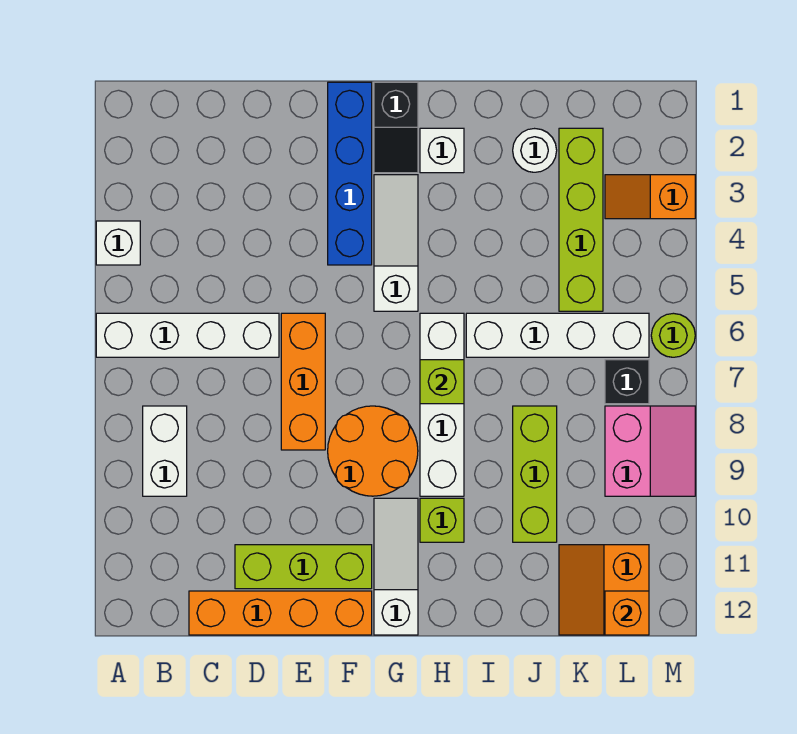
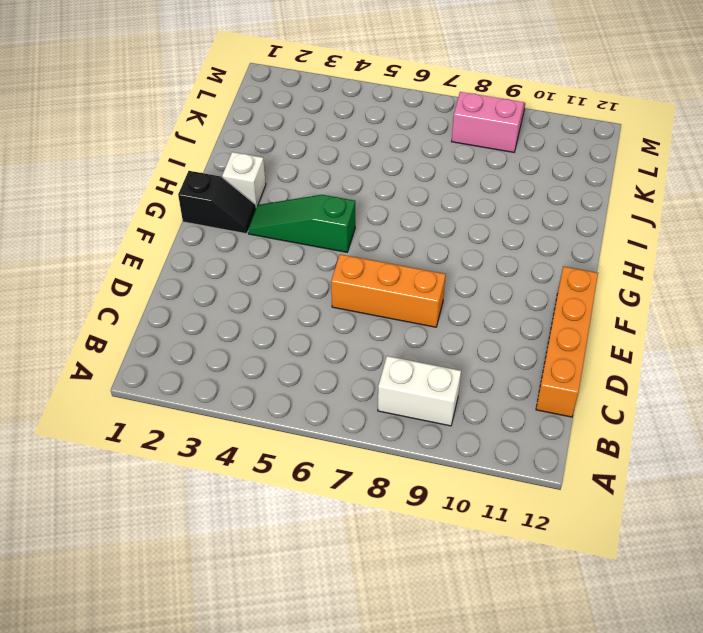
green 1x3 slope [248,195,355,252] -> white 1x3 slope [374,175,418,311]
none -> white 1x1 brick [96,221,140,265]
none -> white 1x4 brick [96,313,279,357]
none -> lime 1x3 brick [235,545,372,589]

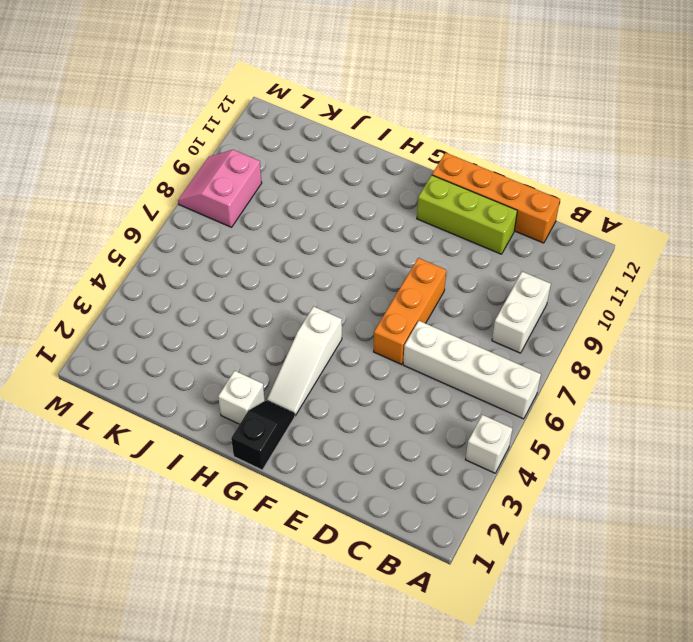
none -> blue 1x4 brick [328,82,372,265]
none -> orange 2x2 round brick [328,406,418,496]
none -> white 1x3 slope [374,498,418,635]

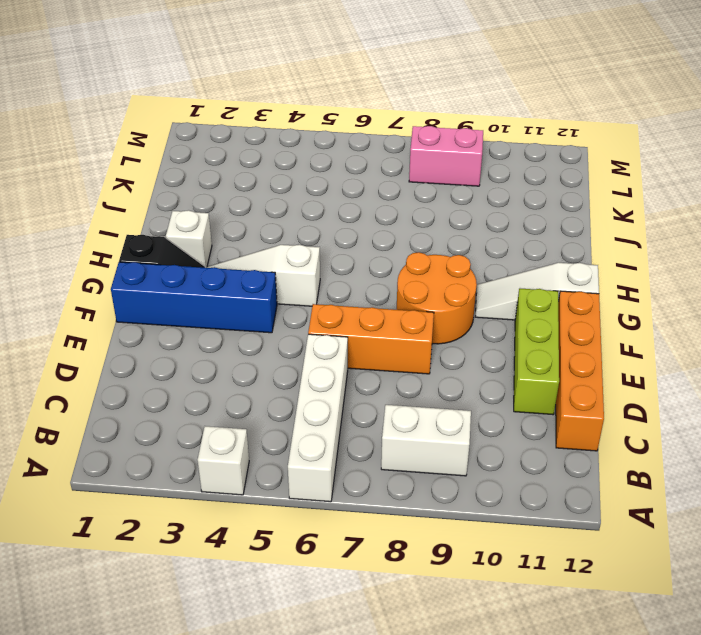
none -> white 1x4 brick [420,313,464,496]
none -> lime 1x1 brick [420,498,464,542]
none -> white 1x4 brick [466,313,649,357]

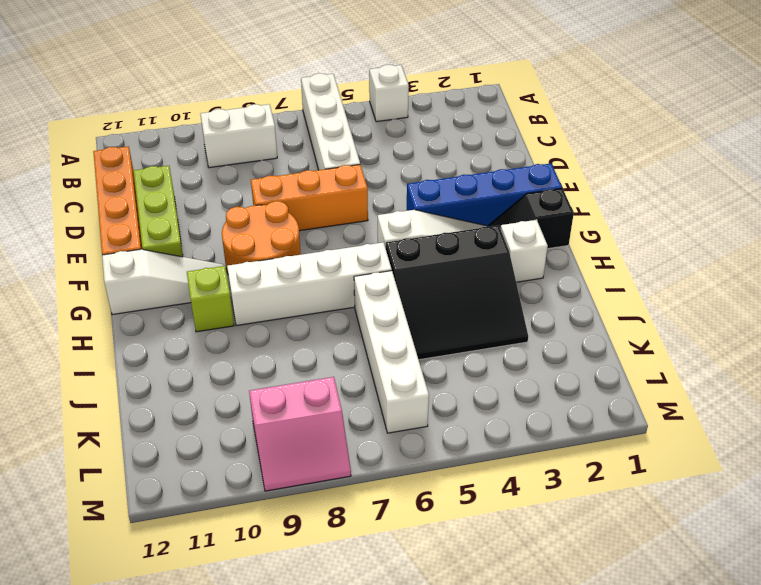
black 3x3 slope [386,225,528,360] -> none
none -> white 1x1 round brick [513,129,557,172]
none -> lime 1x3 brick [513,406,557,542]
none -> lime 1x4 brick [559,128,603,311]

